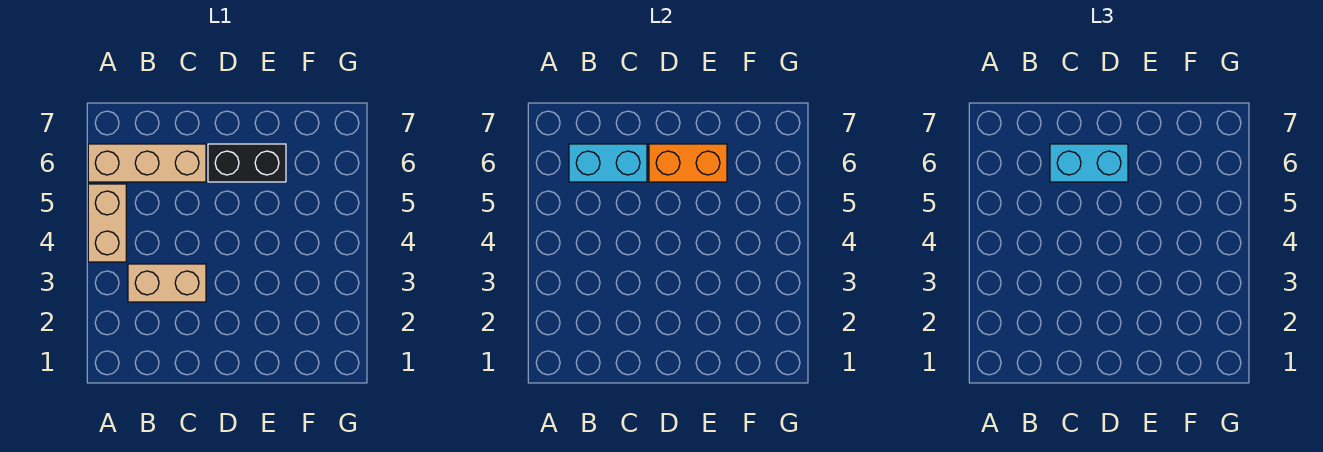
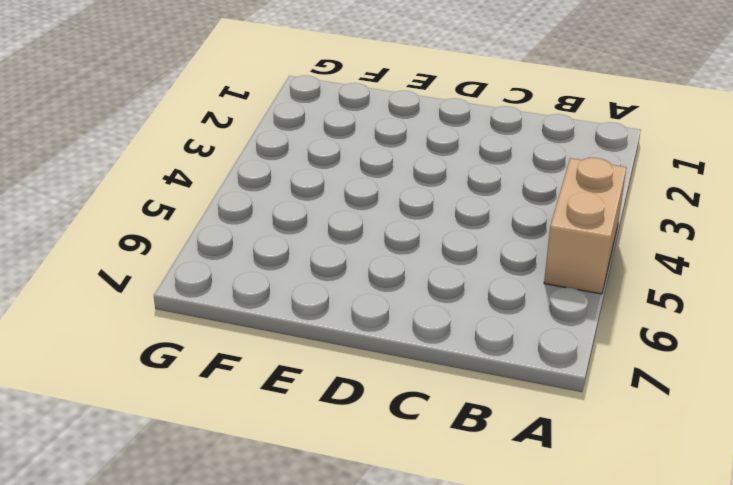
none -> tan 1x3 brick [88,144,206,182]
none -> tan 1x2 brick [128,264,206,302]

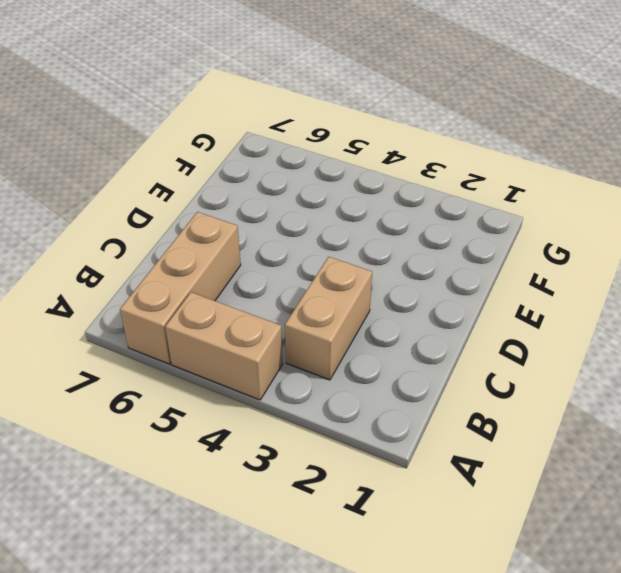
none -> black 1x2 brick [208,144,286,182]
none -> cyan 1x2 brick [569,144,647,182]

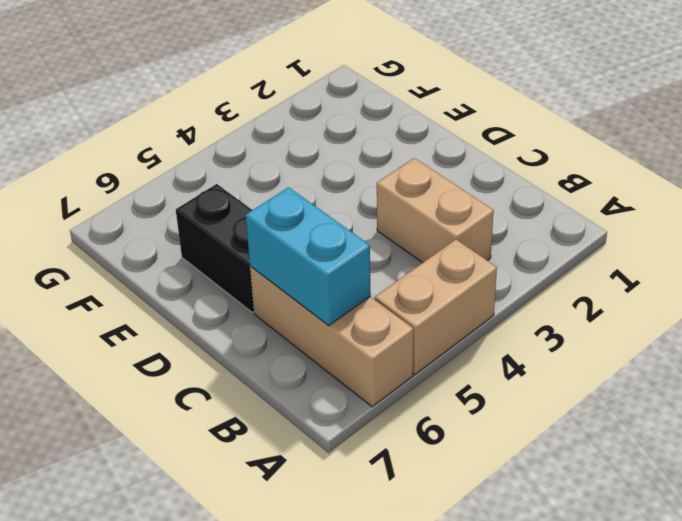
none -> orange 1x2 brick [649,144,727,182]
none -> cyan 1x2 brick [1050,144,1128,182]

